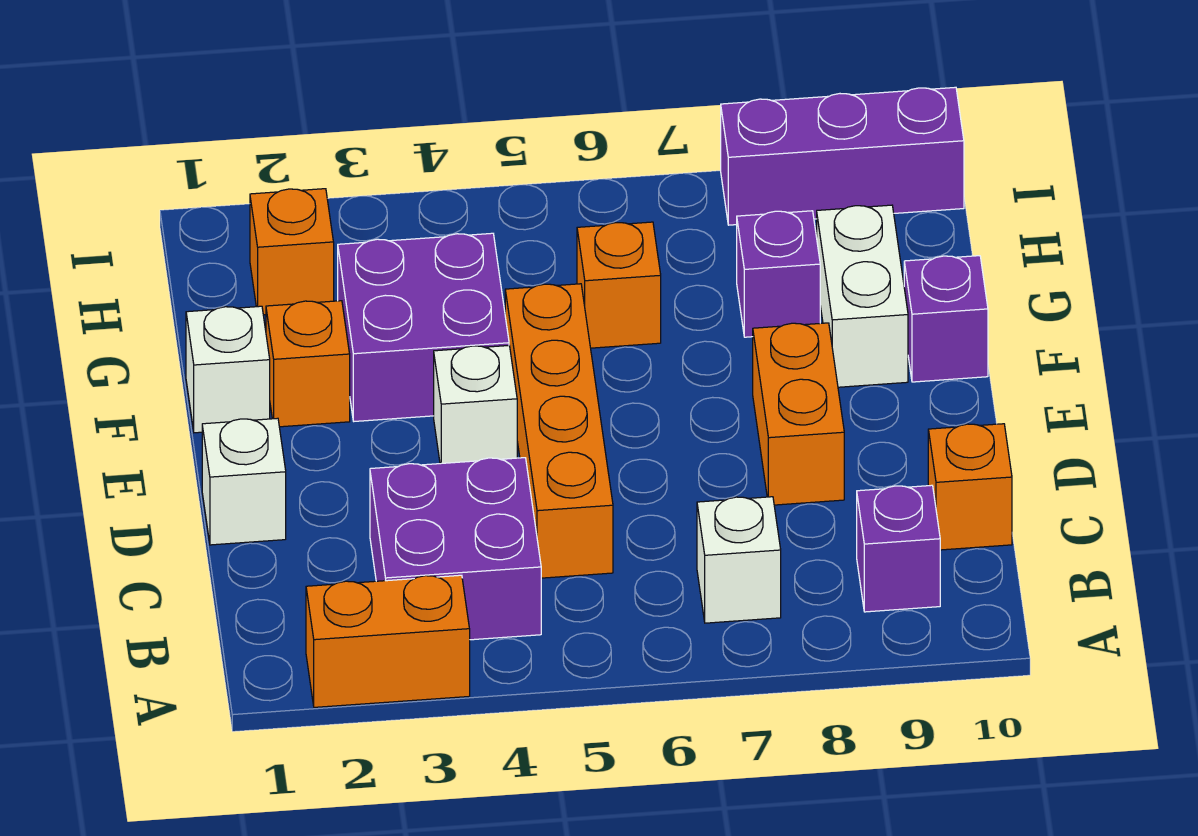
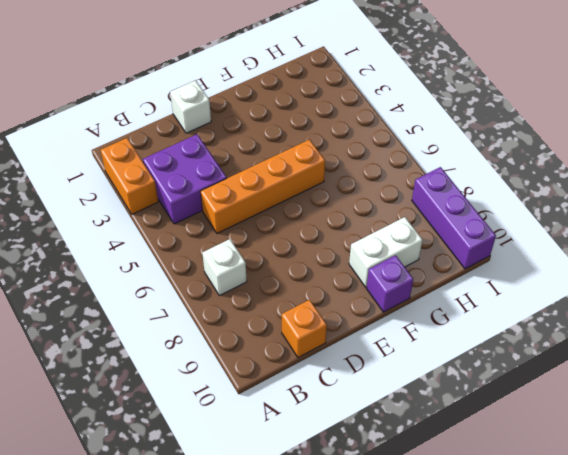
none -> purple 1x1 brick [857,485,940,612]
none -> orange 1x2 brick [753,323,844,505]
none -> white 1x1 brick [434,346,517,464]

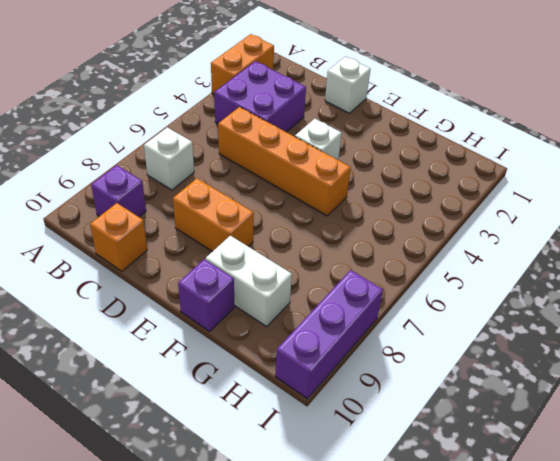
none -> white 1x1 brick [186,306,270,433]
none -> orange 1x1 brick [266,301,350,427]
none -> purple 2x2 brick [338,233,509,421]

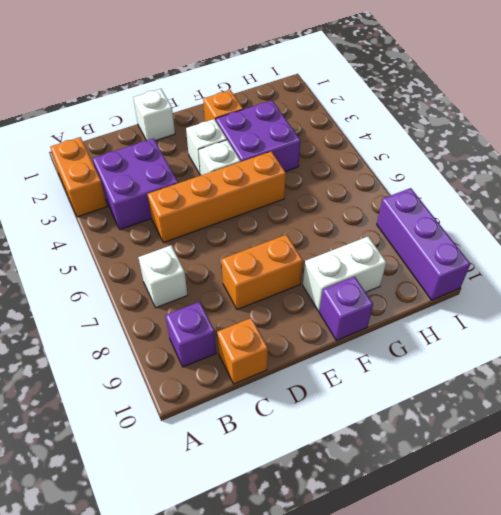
white 1x1 brick [186,119,227,175] -> white 1x1 brick moved to [186,306,270,433]
none -> orange 1x1 brick [577,222,661,348]
none -> purple 1x1 brick [737,211,820,337]
none -> orange 1x1 brick [250,189,334,315]

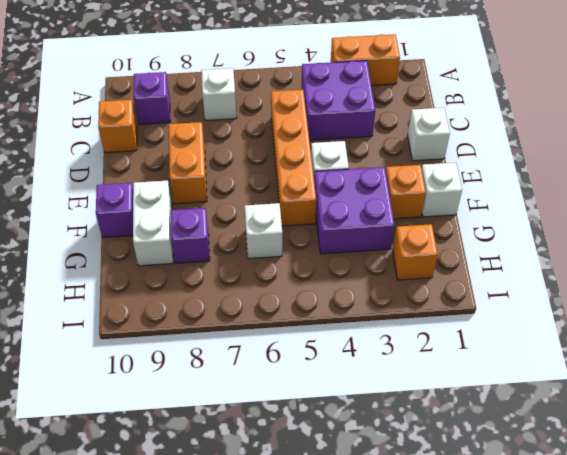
white 1x1 brick [245,203,282,259] -> orange 1x1 brick [577,222,661,348]
none -> purple 1x3 brick [721,87,964,225]

